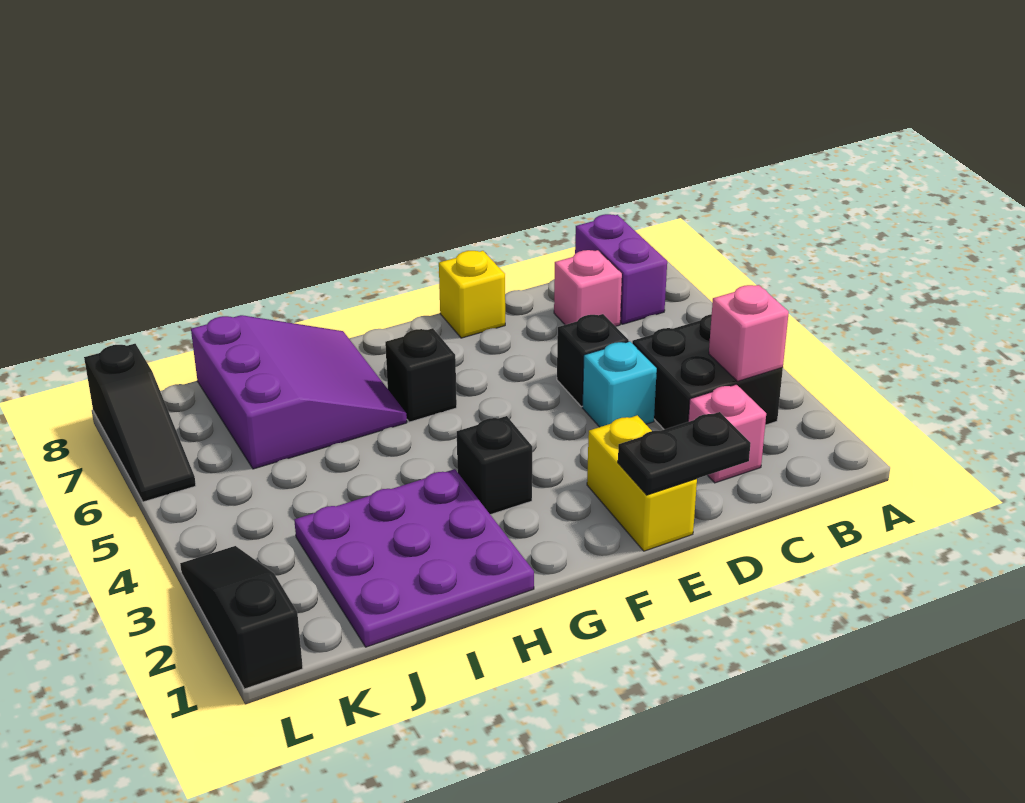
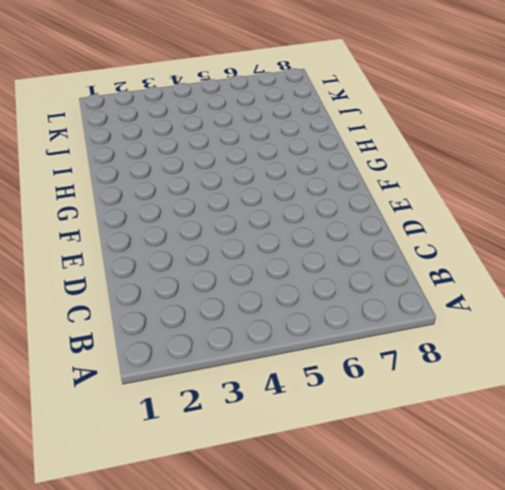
none -> black 2x2 brick [632,314,783,429]
none -> purple 1x2 brick [575,214,667,324]
none -> pink 1x1 brick [688,384,766,483]

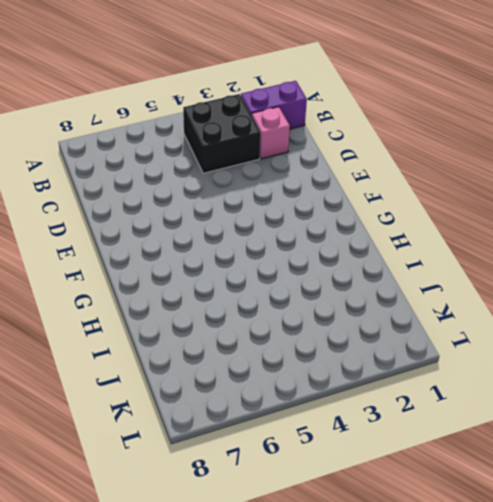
purple 1x2 brick [241,81,307,129] -> purple 1x2 brick moved to [575,214,667,324]
none -> pink 1x1 brick [554,250,622,326]
none -> cyan 1x1 brick [582,341,657,427]
none -> black 1x1 brick [557,314,629,407]

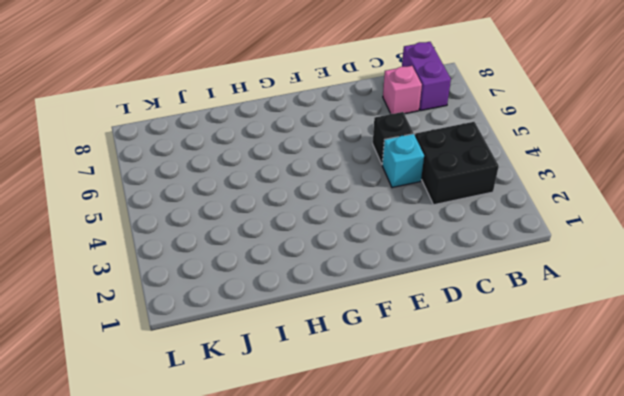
none -> pink 1x1 brick [688,384,766,483]
none -> yellow 1x2 brick [587,415,697,551]
none -> yellow 1x1 brick [439,251,505,338]

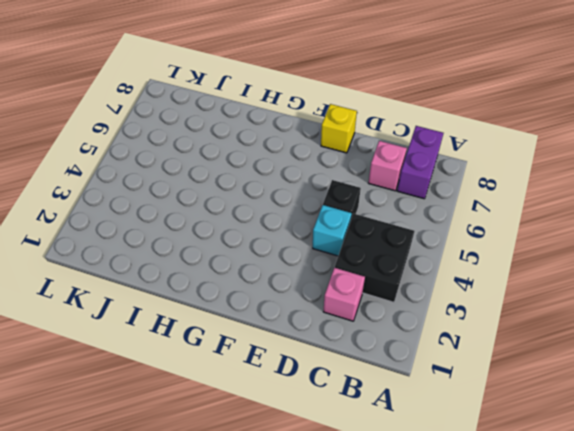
none -> yellow 1x2 brick [587,415,697,551]
none -> black 1x1 brick [457,416,532,515]
none -> black 1x1 brick [385,328,457,422]

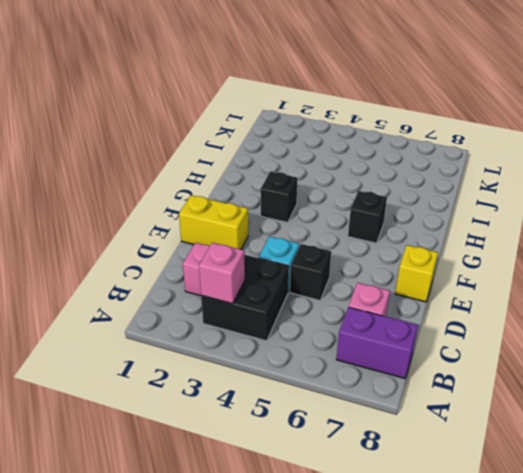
none -> purple 3x3 plate [294,469,534,647]
none -> purple 3x3 slope [191,315,407,469]
none -> black 1x3 slope [180,546,303,689]

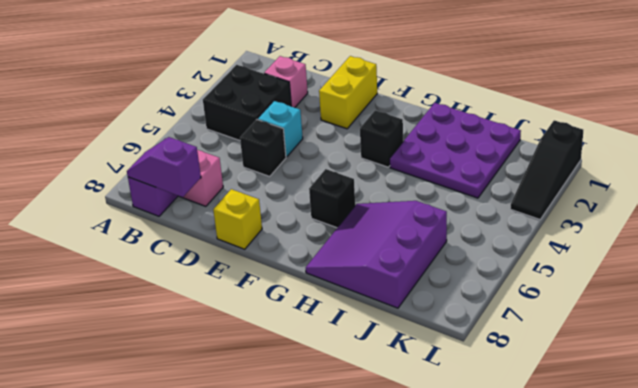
purple 1x2 slope [127,137,201,197] -> none
none -> black 1x3 slope [84,344,196,502]
none -> pink 1x1 brick [709,285,789,381]
none -> black 1x2 plate [618,412,751,495]

